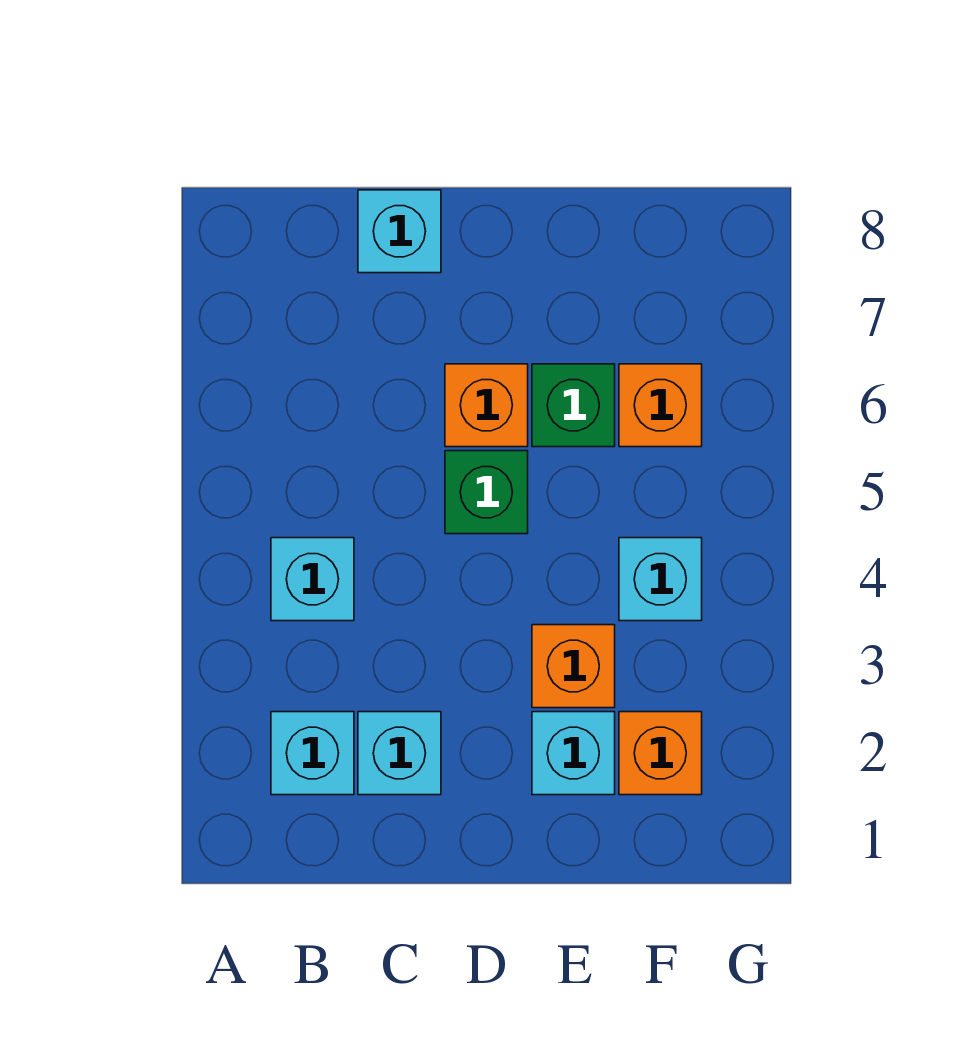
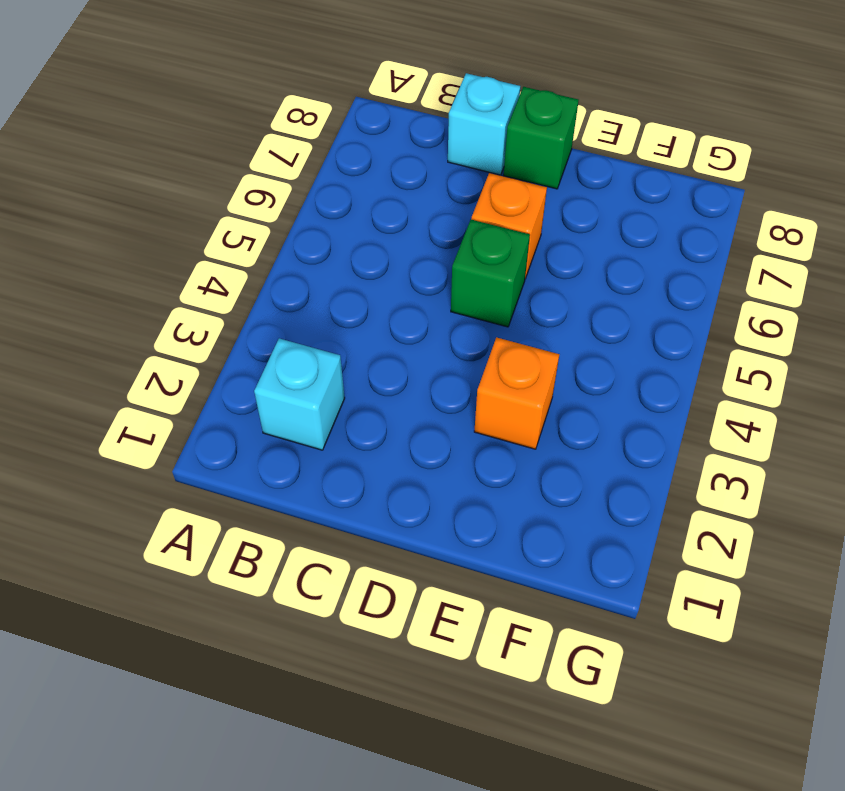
green 1x1 brick [503,87,579,189] -> green 1x1 brick moved to [532,364,615,447]
none -> cyan 1x1 brick [271,538,354,621]
none -> cyan 1x1 brick [358,712,441,795]
none -> cyan 1x1 brick [532,712,615,795]

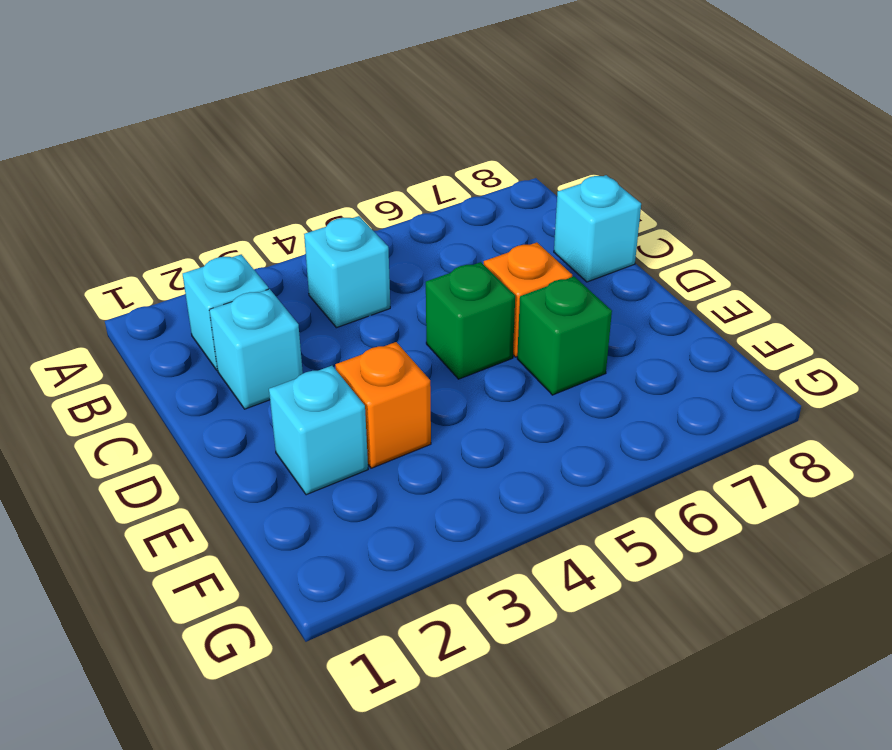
none -> orange 1x1 brick [619,712,702,795]
none -> cyan 1x1 brick [619,538,702,621]
none -> orange 1x1 brick [619,364,702,447]

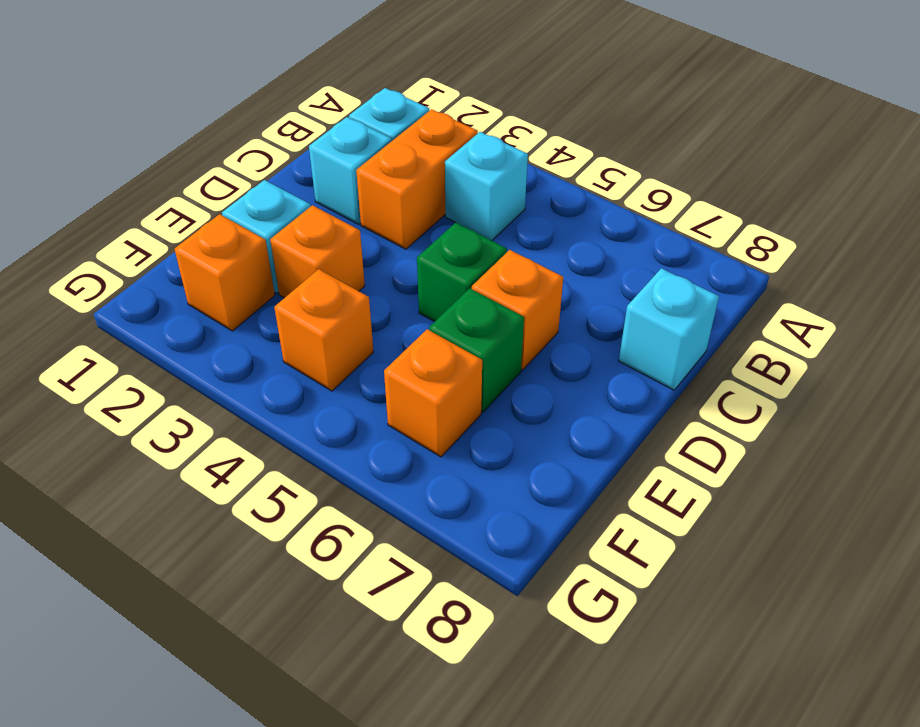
orange 1x2 brick [356,109,478,249] -> none
orange 1x1 brick [274,269,373,391] -> cyan 1x1 brick [619,538,702,621]

